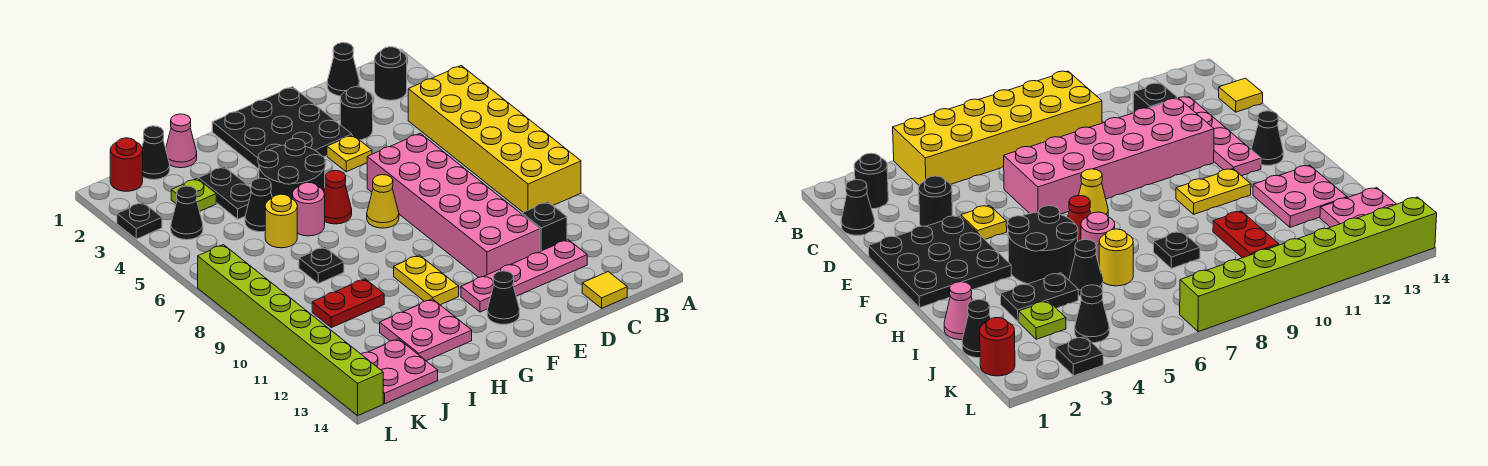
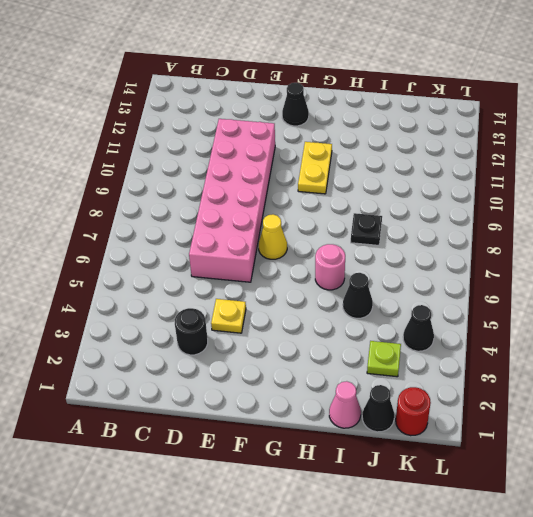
none -> yellow 2x6 brick [408,66,581,212]
none -> black 1x1 round brick [375,47,407,100]
none -> black 1x1 cone [327,43,359,96]
none -> black 1x1 brick [522,202,567,251]

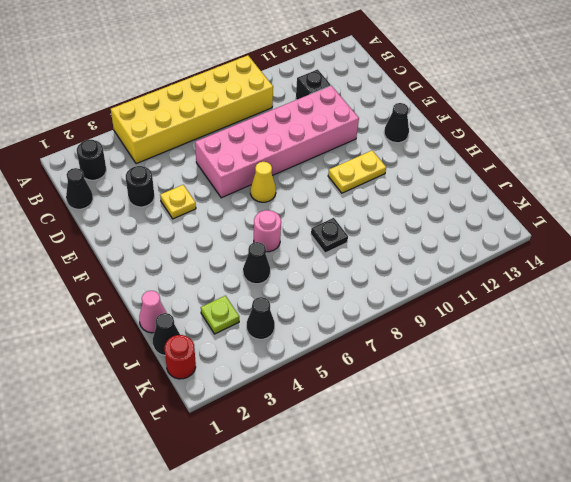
none -> pink 1x4 plate [461,240,587,312]
none -> yellow 1x1 tile [582,272,627,308]
none -> black 3x3 plate [212,87,352,169]
none -> black 2x2 round brick [258,138,325,199]

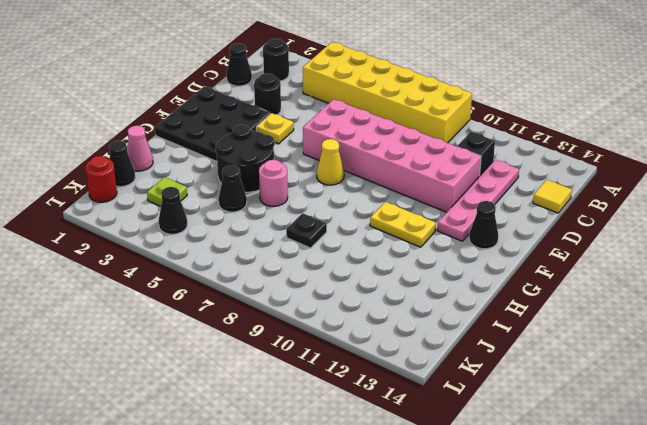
none -> red 1x1 cone [324,171,352,224]
none -> pink 2x2 plate [380,299,472,361]
none -> black 1x2 plate [198,167,252,219]
none -> yellow 1x1 round brick [265,194,297,248]

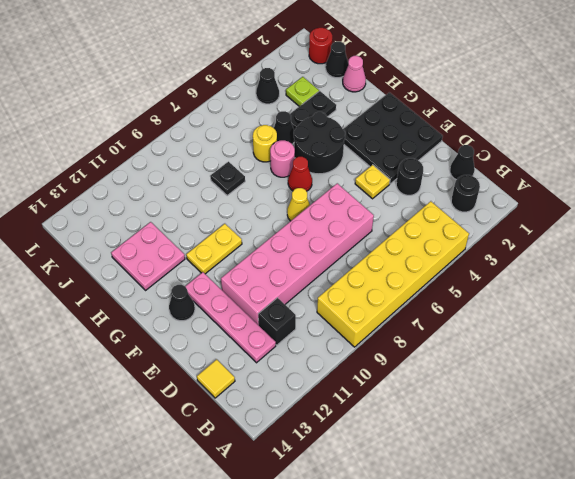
none -> red 1x2 plate [312,279,384,328]
none -> pink 2x2 plate [361,339,438,404]
none -> black 1x1 plate [117,202,162,239]
none -> lime 1x8 brick [198,245,383,415]

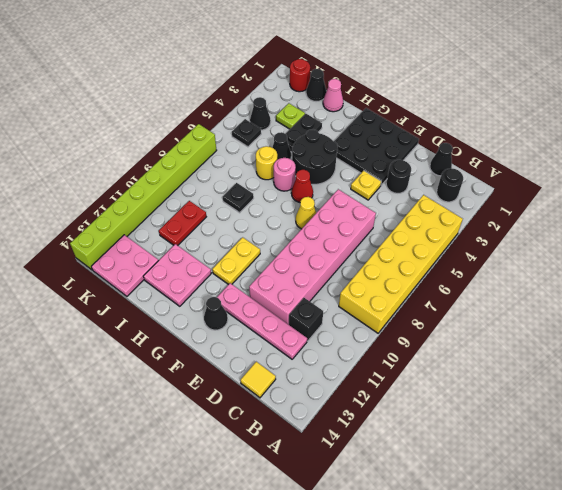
red 1x2 plate [159,201,206,245] -> red 1x2 plate turned to [312,279,384,328]
black 1x1 plate [232,119,261,147] -> black 1x1 plate moved to [117,202,162,239]

